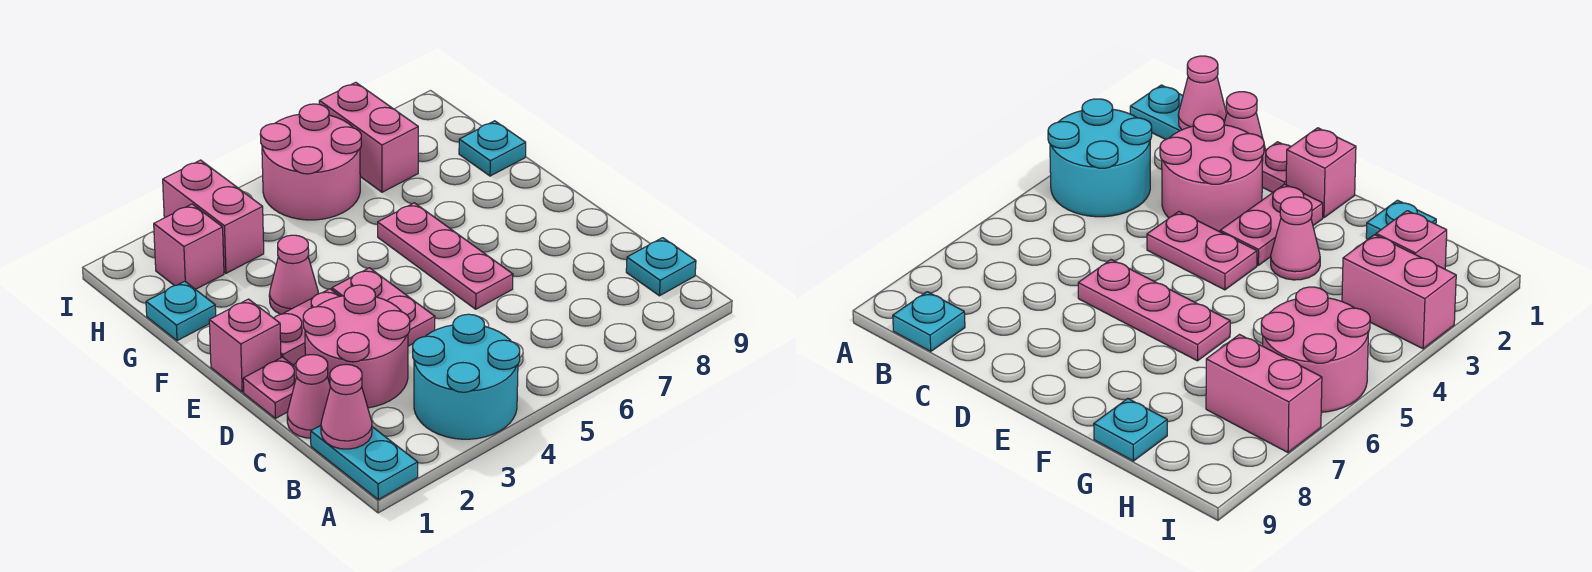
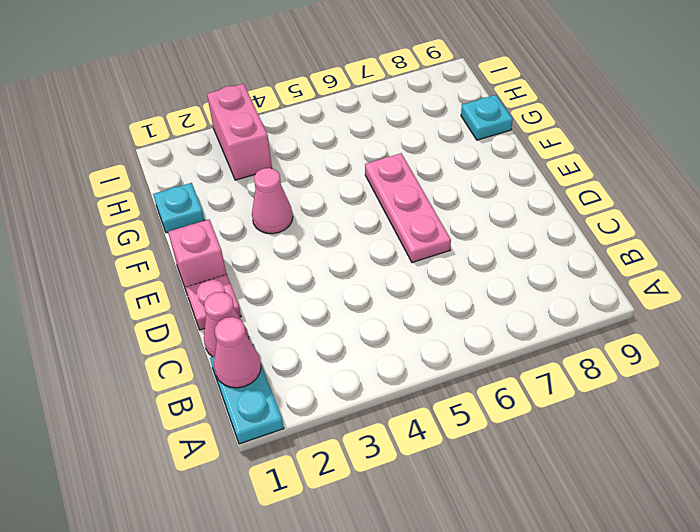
none -> cyan 2x2 round brick [413,314,520,439]
none -> cyan 1x1 plate [626,238,696,296]
none -> pink 2x2 round brick [303,285,410,408]

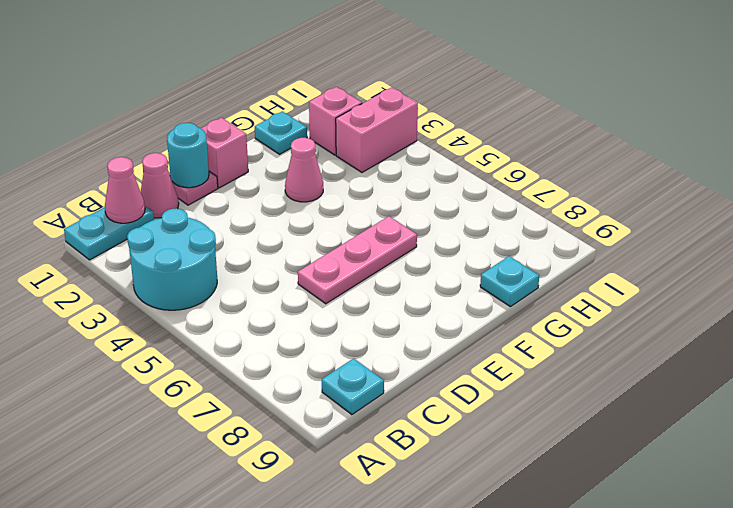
cyan 1x1 round brick [167,123,209,188] -> none
none -> pink 2x2 round brick [303,285,410,408]
none -> pink 1x2 plate [332,268,435,346]
none -> pink 1x2 plate [274,289,340,365]

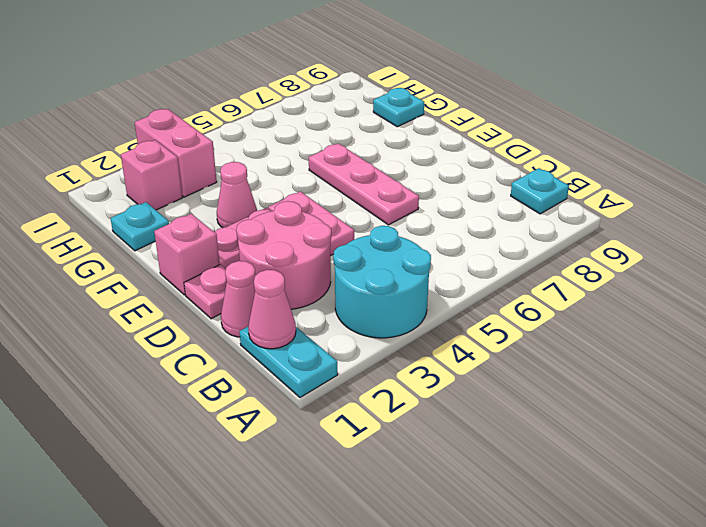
none -> pink 2x2 round brick [260,104,361,220]
none -> pink 1x2 brick [319,82,418,192]

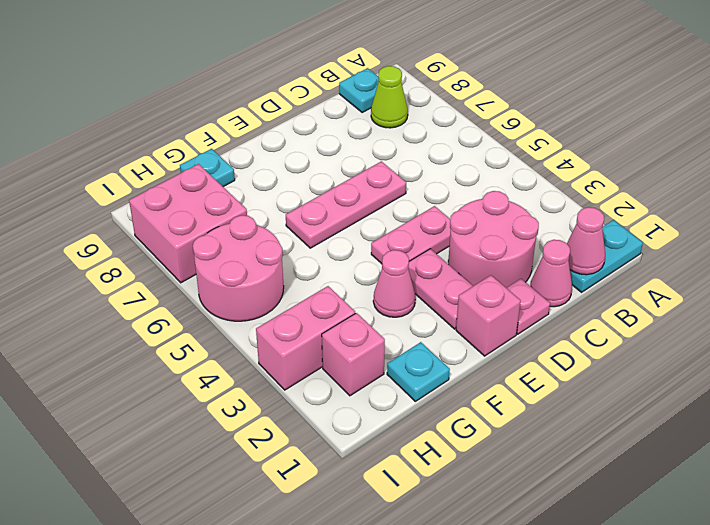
lime 1x1 cone [371,66,408,128] -> none
pink 2x2 brick [129,164,247,283] -> pink 1x2 brick [319,82,418,192]
none -> cyan 2x2 round brick [413,314,520,439]

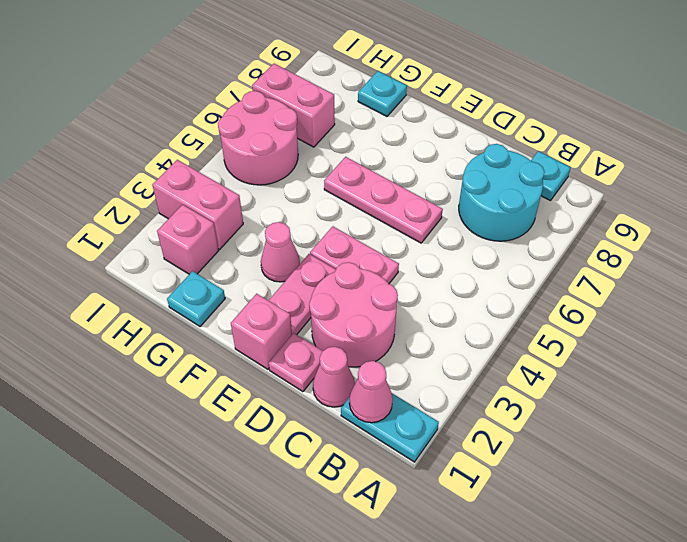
cyan 2x2 round brick [459,144,544,241] -> cyan 2x2 round brick moved to [413,314,520,439]

